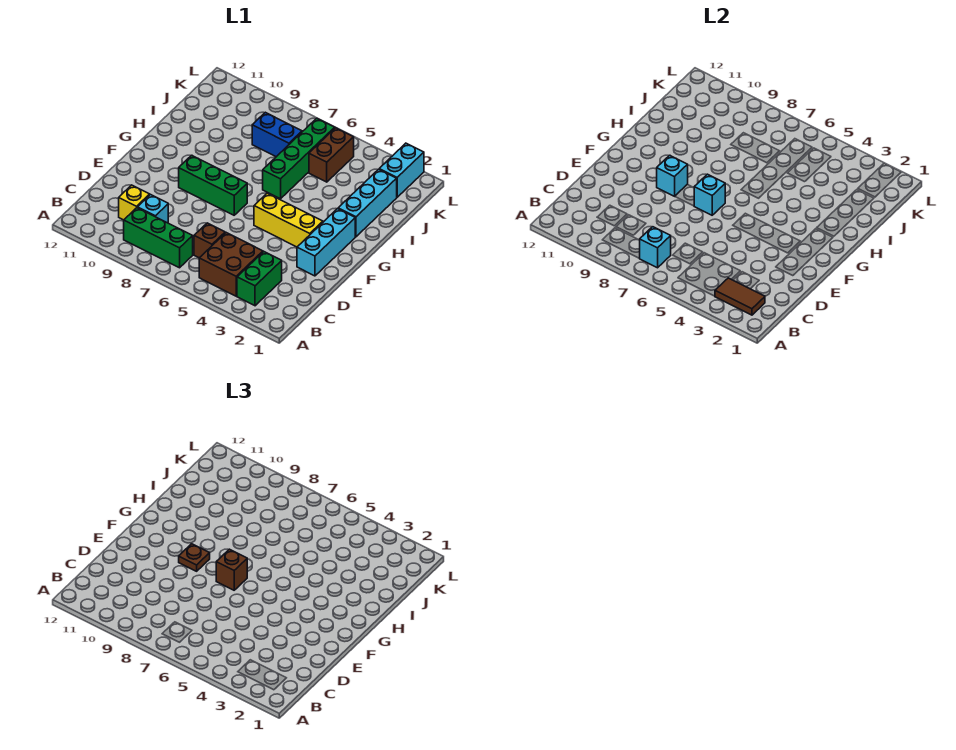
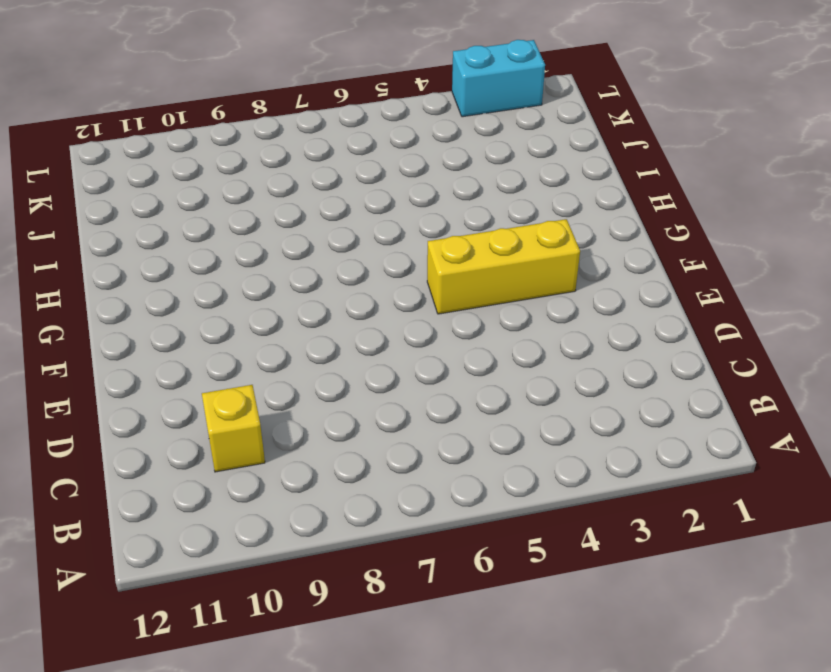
cyan 1x2 brick [452,40,545,117] -> cyan 1x2 brick turned to [379,143,424,197]
none -> green 1x2 brick [237,252,282,306]
none -> brown 2x2 brick [199,233,263,296]
none -> green 1x3 brick [124,208,193,268]

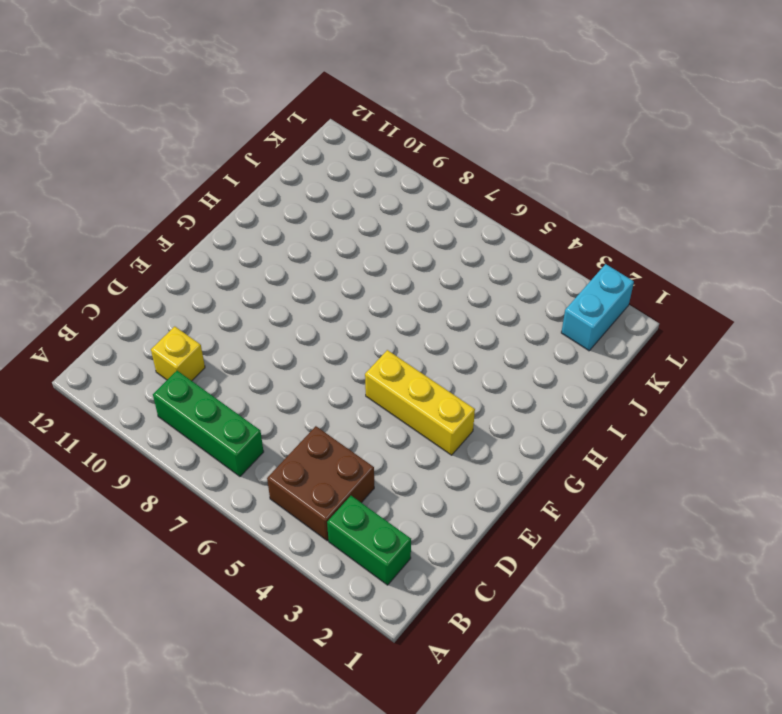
green 1x2 brick [327,496,411,585] -> green 1x2 brick turned to [237,252,282,306]
none -> brown 1x1 brick [194,223,225,258]
none -> cyan 1x1 brick [137,195,168,223]
none -> cyan 1x3 brick [297,209,355,276]

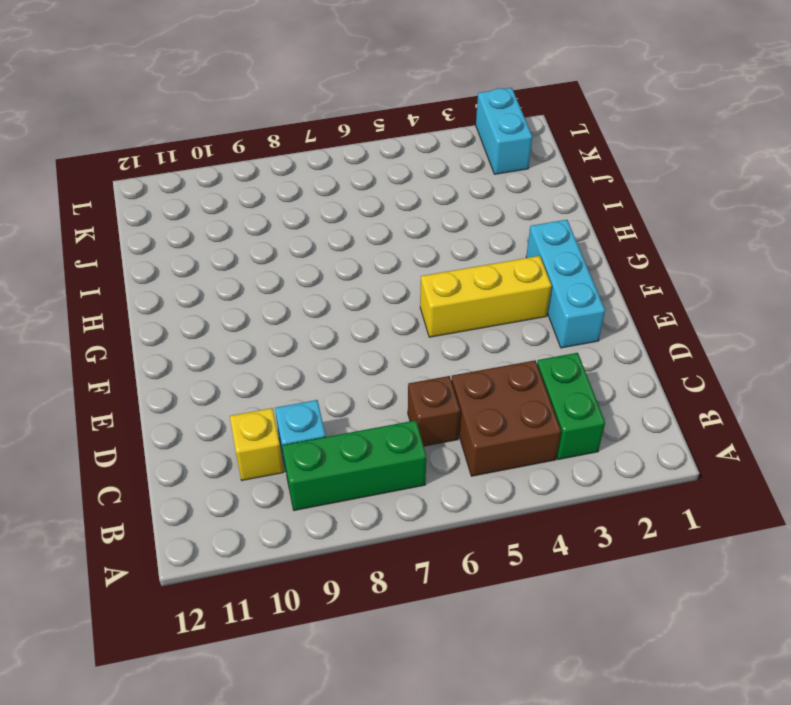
none -> green 1x3 brick [179,155,247,215]
none -> cyan 1x3 brick [338,169,397,237]
none -> green 1x4 brick [263,118,335,199]

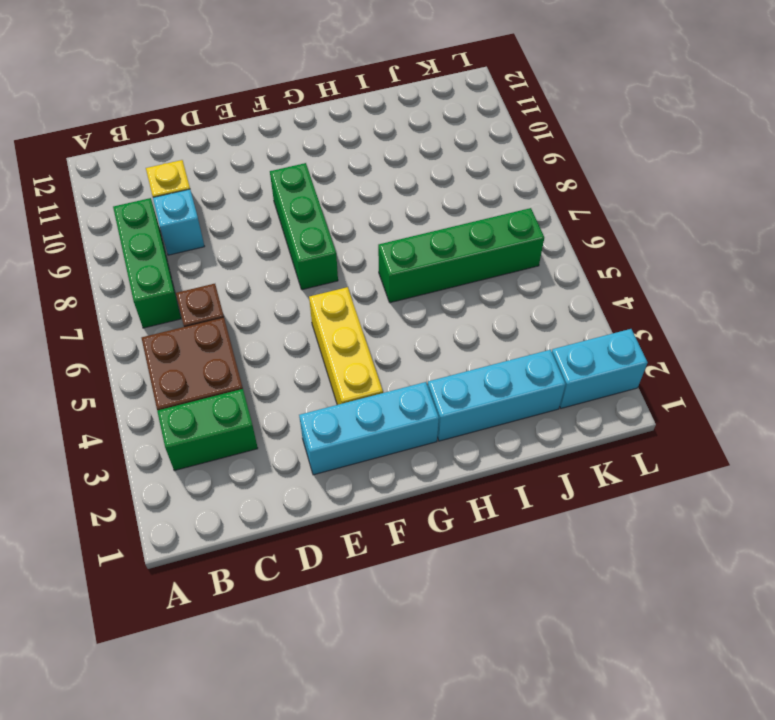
none -> brown 1x2 brick [309,128,354,182]
none -> blue 1x2 brick [252,112,302,157]
none -> brown 1x2 tile [715,278,765,315]

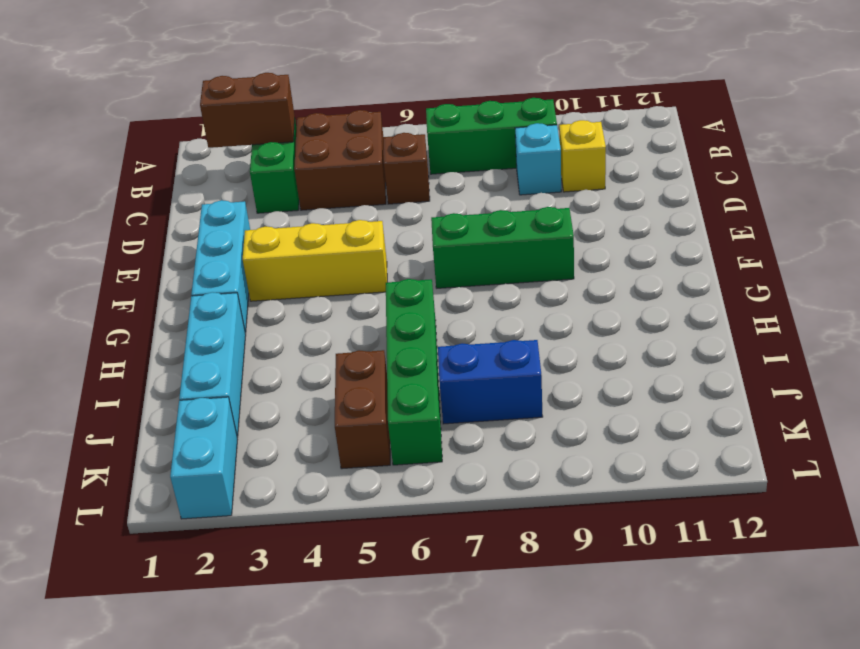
brown 1x2 brick [200,73,295,148] -> brown 1x2 tile [715,278,765,315]
none -> cyan 1x1 brick [639,227,671,268]
none -> cyan 1x1 brick [694,174,725,215]
none -> cyan 1x1 brick [657,155,688,196]

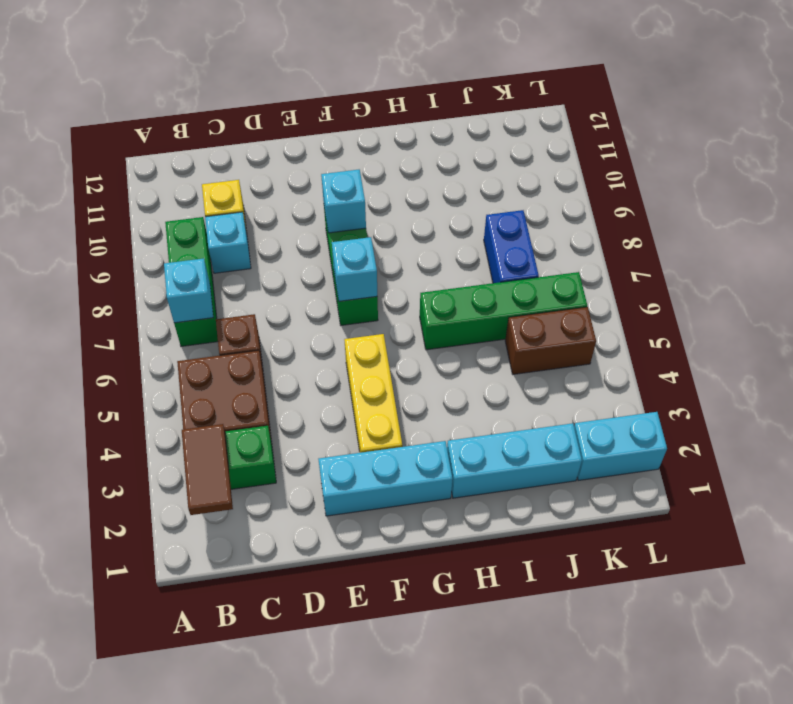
none -> brown 1x1 brick [216,549,247,590]
none -> brown 1x1 plate [179,544,210,571]

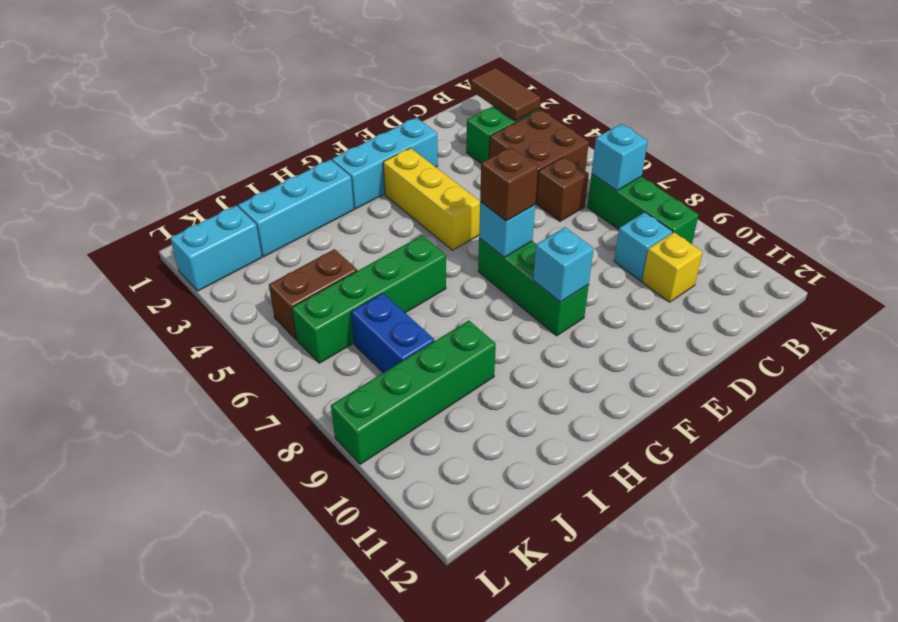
green 1x4 brick [331,320,496,464] -> none
none -> brown 1x1 plate [179,544,210,571]

